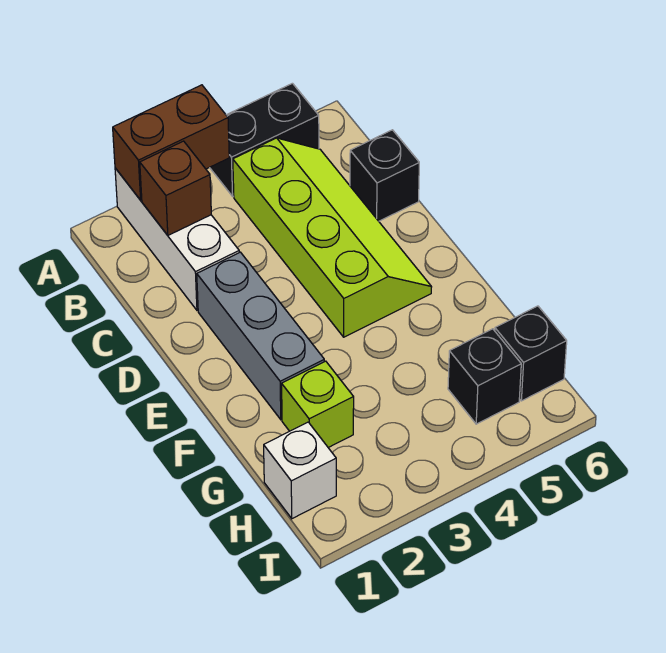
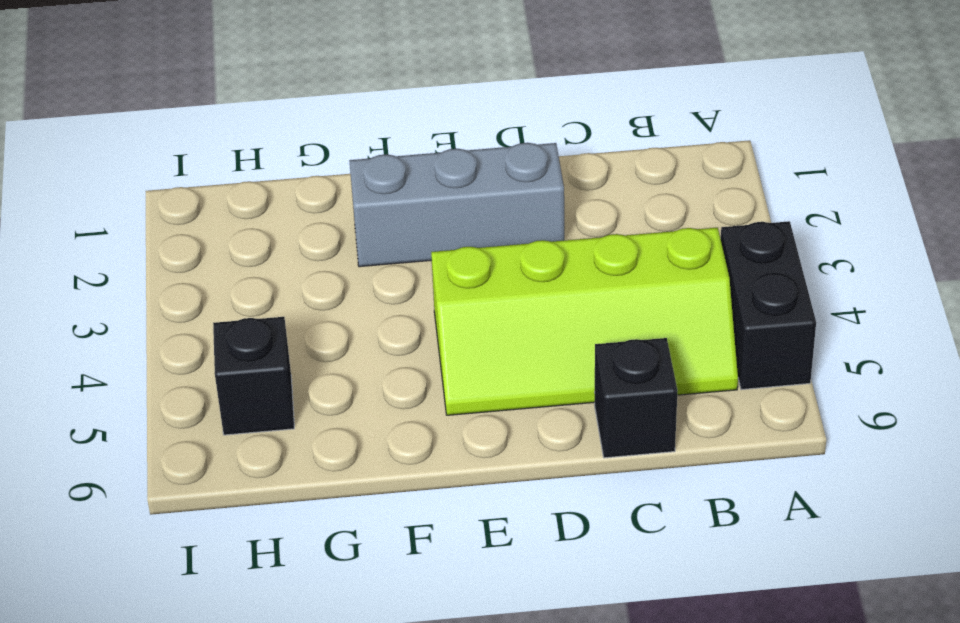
none -> white 1x3 brick [115,168,239,310]
none -> lime 1x1 brick [282,361,354,448]

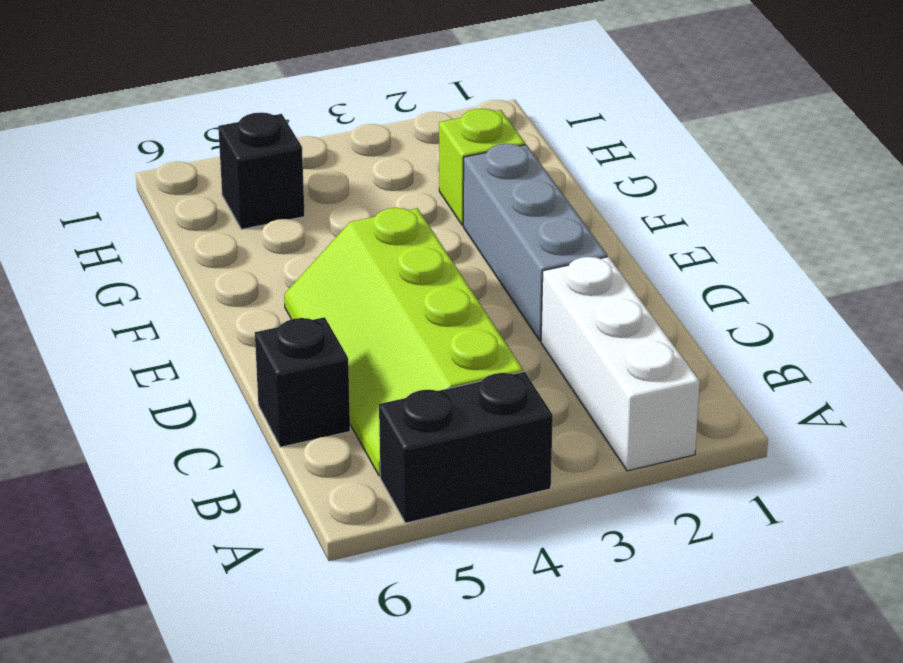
none -> white 1x1 brick [264,422,336,519]
none -> black 1x1 brick [495,306,567,401]

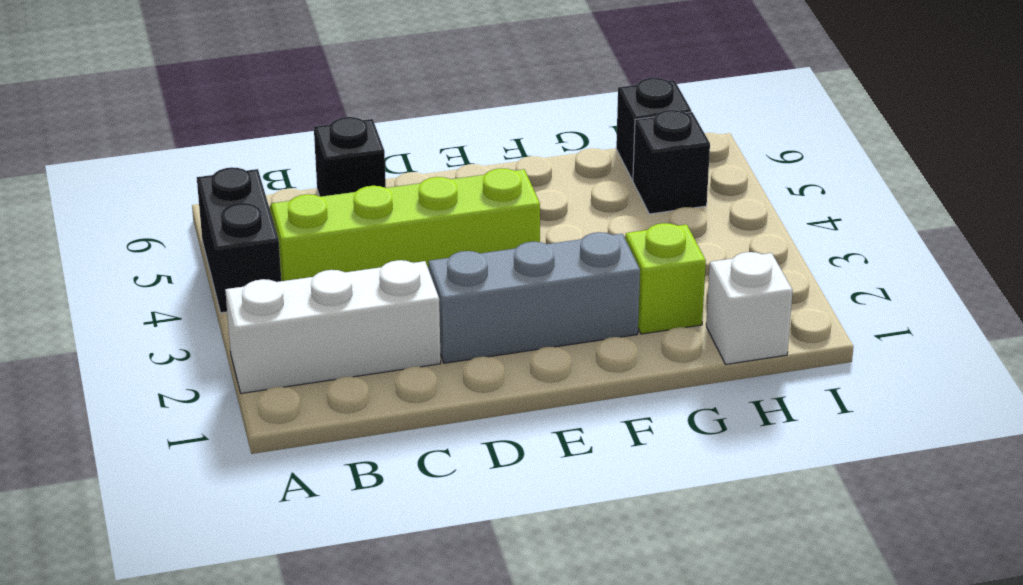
none -> brown 1x2 brick [113,85,229,200]
none -> brown 1x1 brick [140,141,211,235]

